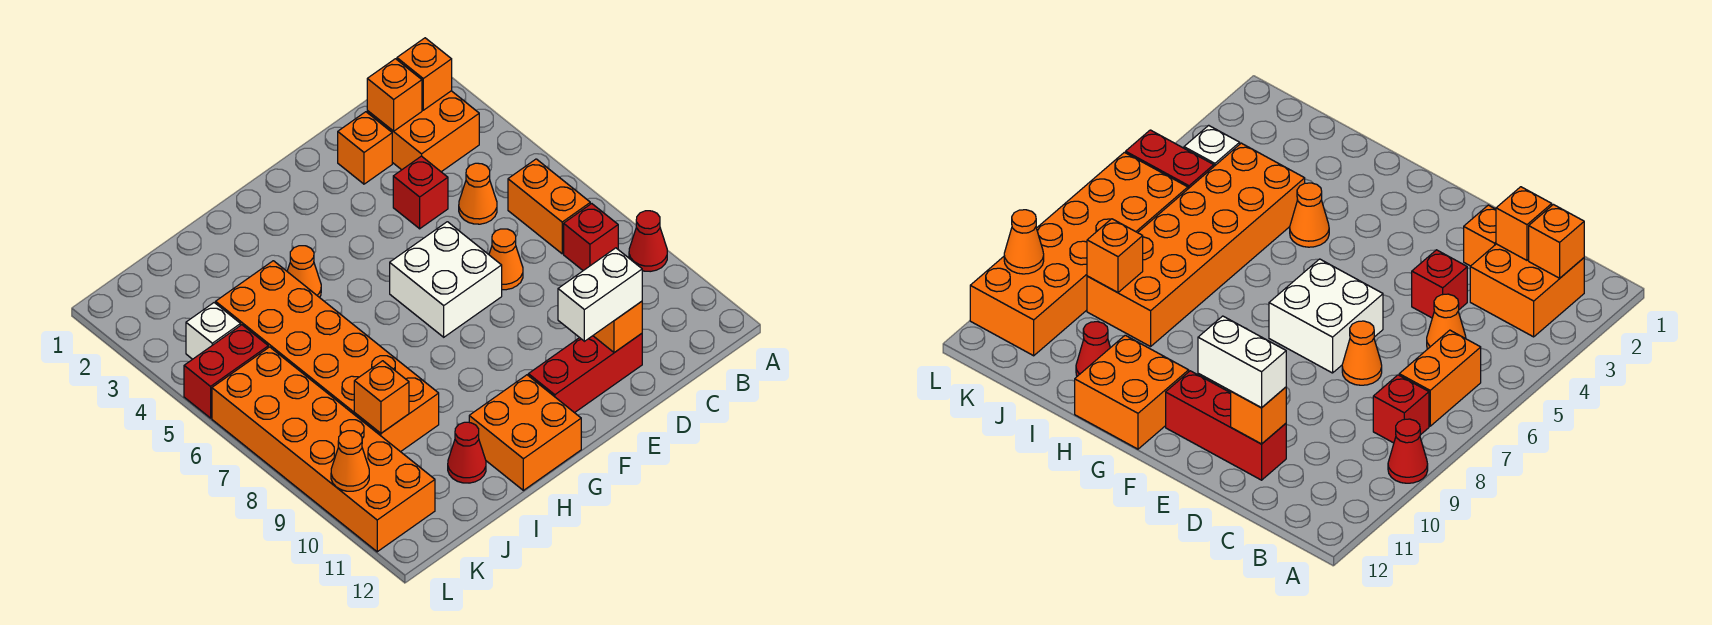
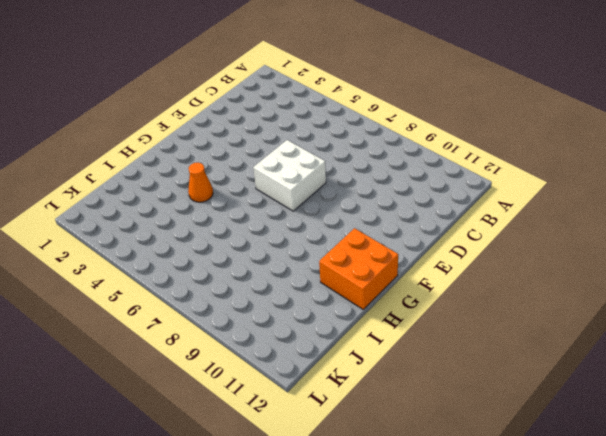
none -> red 1x1 cone [629,211,667,272]
none -> orange 2x2 brick [367,91,479,172]
none -> orange 1x2 brick [508,159,590,254]

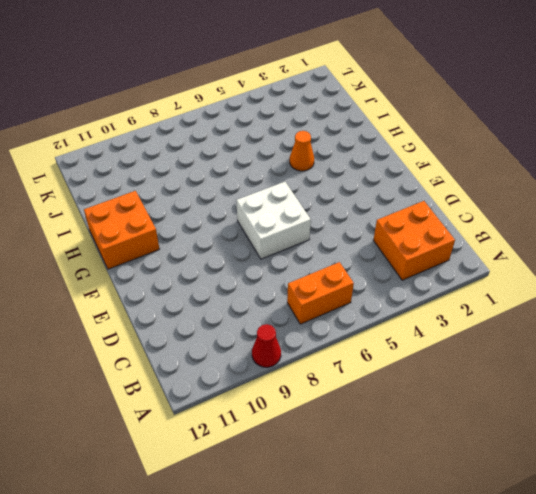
none -> red 1x1 brick [564,204,618,271]
none -> orange 1x1 cone [459,163,497,224]
none -> orange 1x1 brick [338,112,392,184]

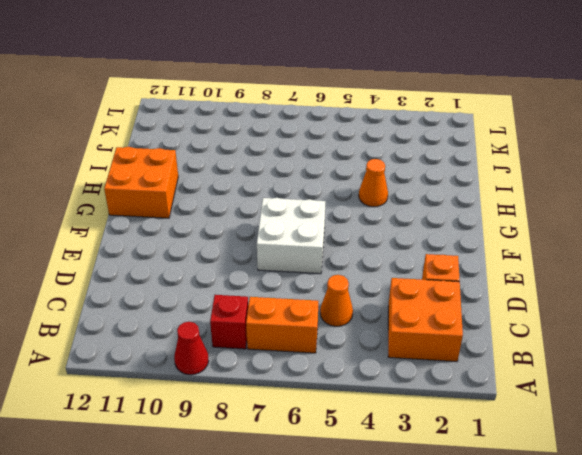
none -> red 1x1 brick [393,156,448,229]
none -> orange 1x1 cone [489,229,523,290]
none -> red 1x3 brick [528,334,642,413]

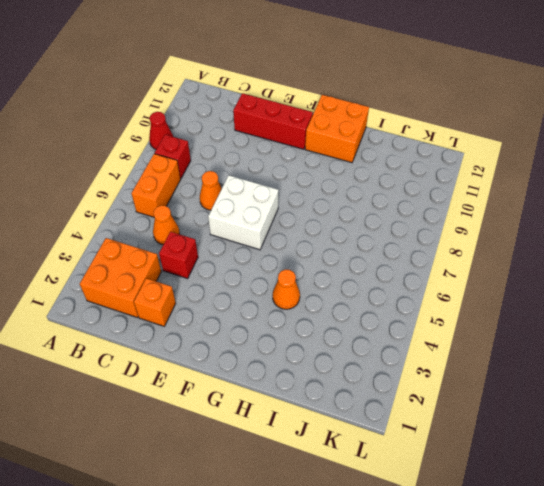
none -> orange 2x6 brick [216,261,439,452]
none -> red 1x1 cone [448,422,486,483]
none -> white 1x1 brick [186,303,241,359]

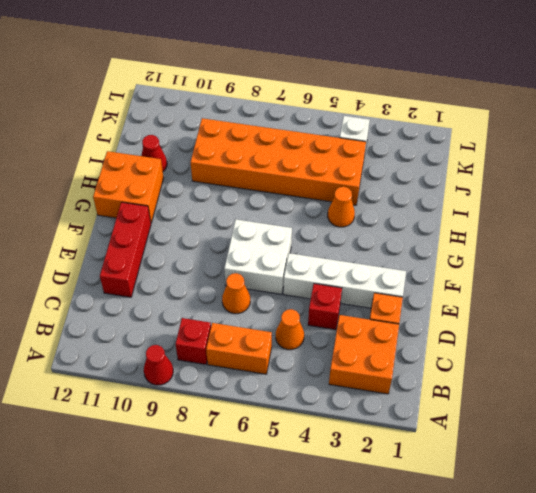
white 1x4 brick [283,253,406,308] -> none
none -> red 1x2 brick [184,325,268,418]
none -> orange 2x6 brick [212,347,435,552]
none -> orange 1x1 brick [397,38,452,110]

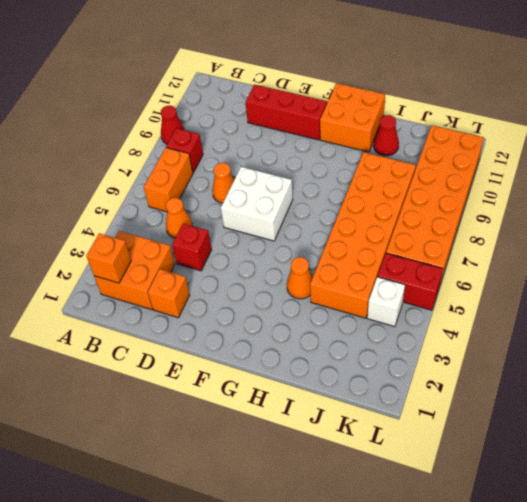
none -> orange 1x1 brick [367,59,422,131]
none -> orange 1x1 brick [593,301,642,353]
none -> orange 1x1 brick [354,361,409,433]

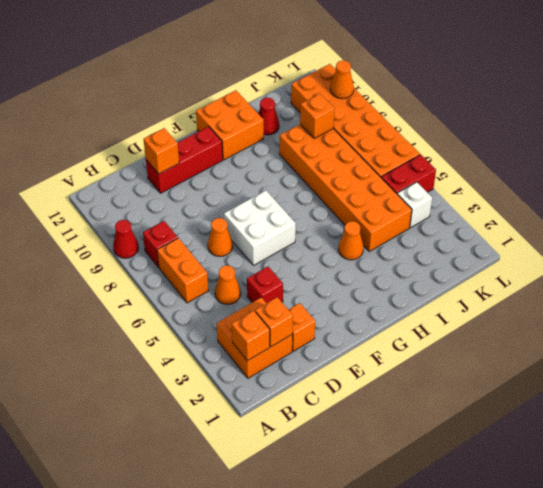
none -> white 1x2 brick [558,248,642,341]

